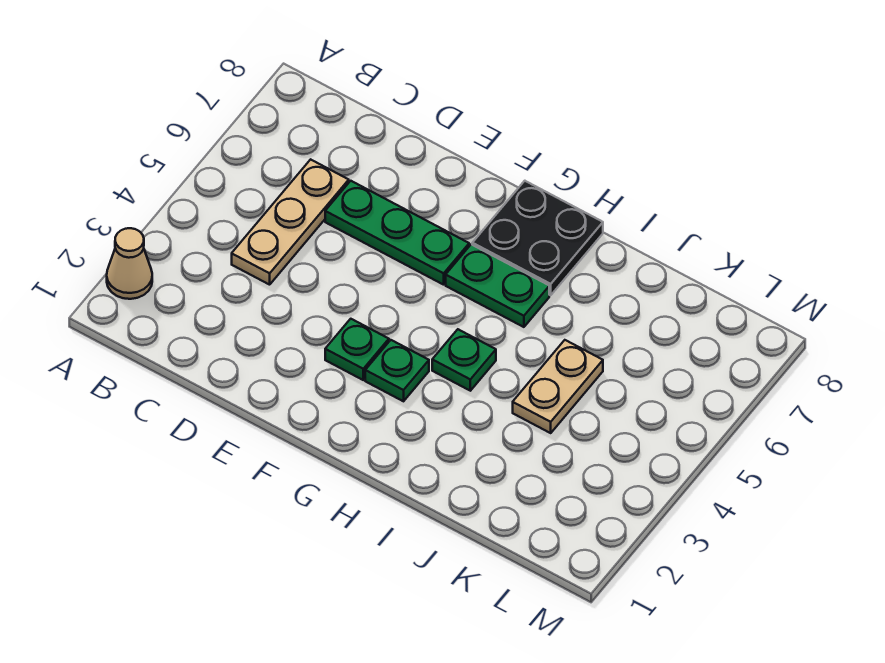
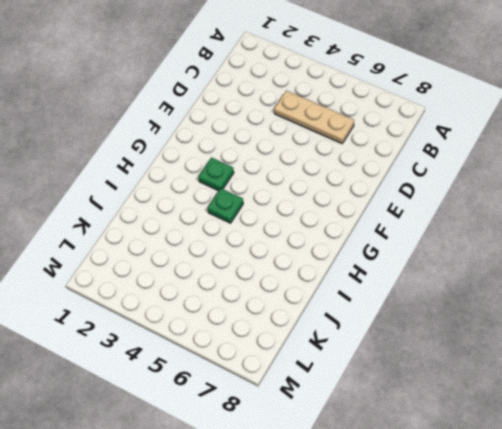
none -> tan 1x1 cone [107,228,152,299]
none -> green 1x3 plate [325,181,469,285]

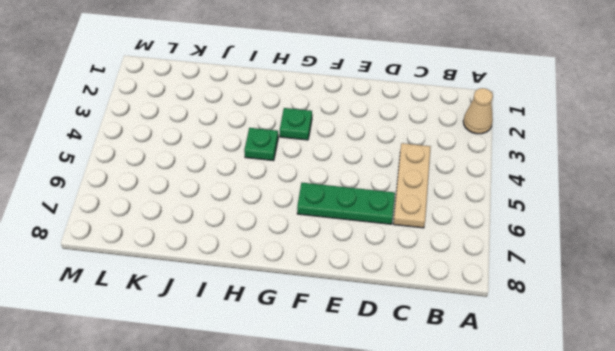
none -> green 1x1 plate [325,319,389,380]
none -> green 1x2 plate [446,244,549,327]

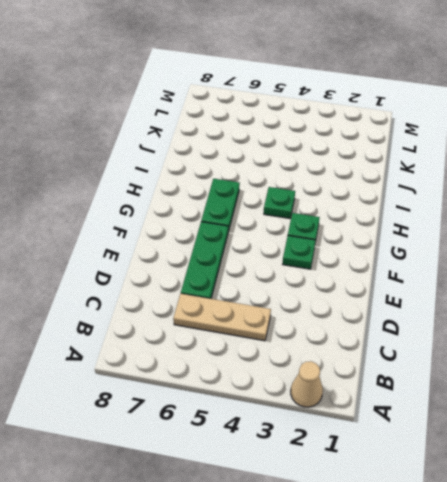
none -> black 2x2 plate [472,181,603,295]
none -> tan 1x2 plate [513,340,603,433]

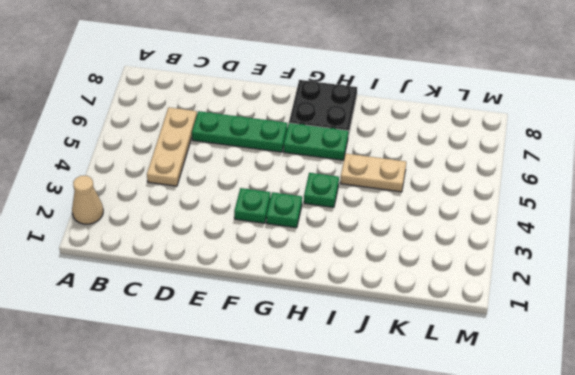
tan 1x2 plate [340,154,406,192] -> tan 1x2 plate turned to [513,340,603,433]

